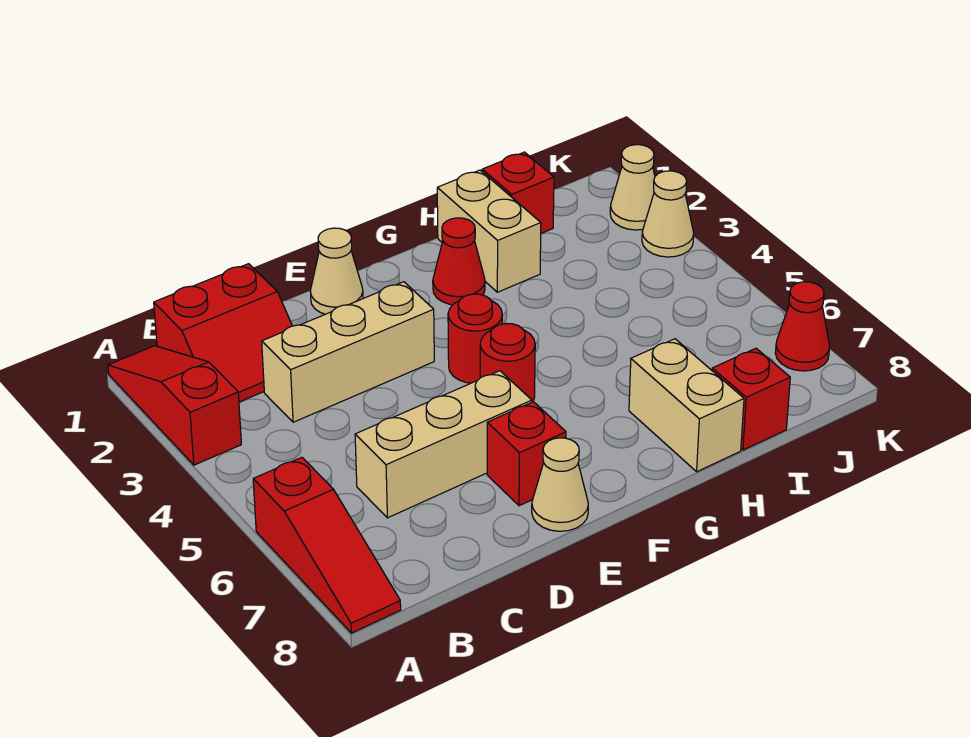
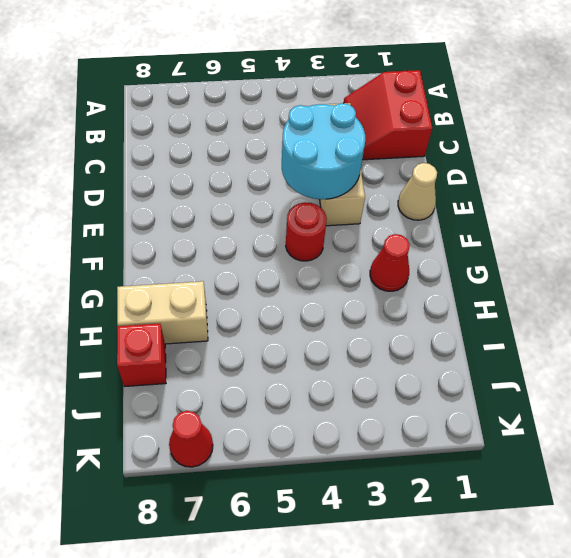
cyan 2x2 round brick [282,103,365,199] -> none
none -> red 1x3 slope [108,346,241,465]
none -> red 1x3 slope [253,457,401,633]
none -> tan 1x3 brick [355,371,532,518]

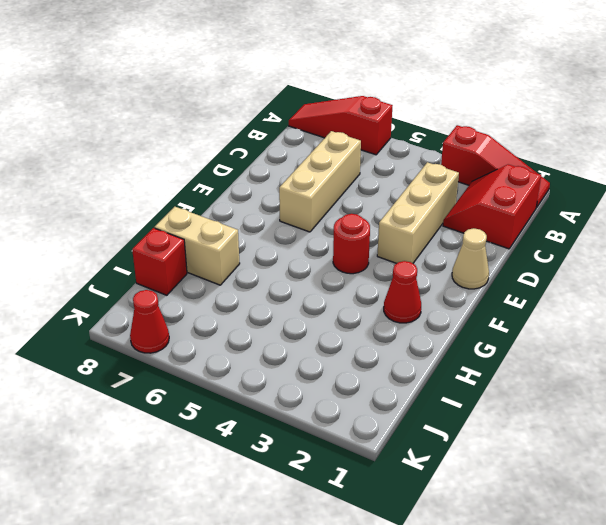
none -> red 1x1 brick [487,402,566,506]
none -> tan 1x1 cone [532,438,588,531]
none -> red 1x1 round brick [480,324,535,402]

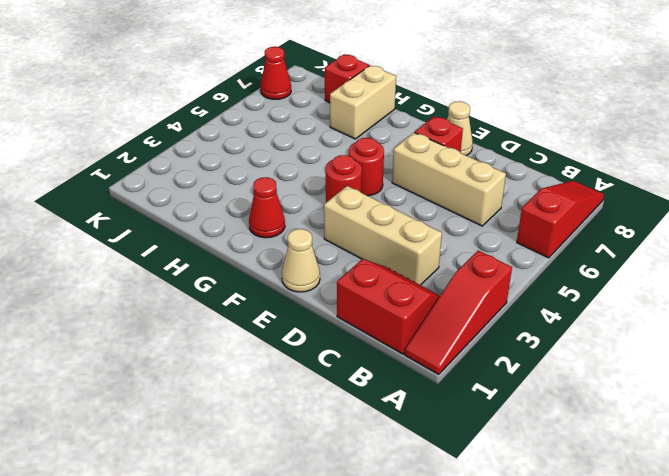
none -> tan 1x2 brick [437,170,541,292]
none -> red 1x1 brick [482,152,554,233]
none -> tan 1x1 cone [610,145,655,230]

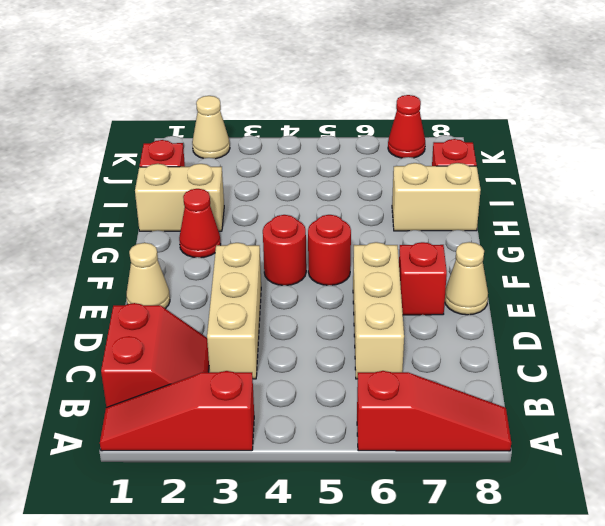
none -> tan 1x1 cone [642,171,694,257]

